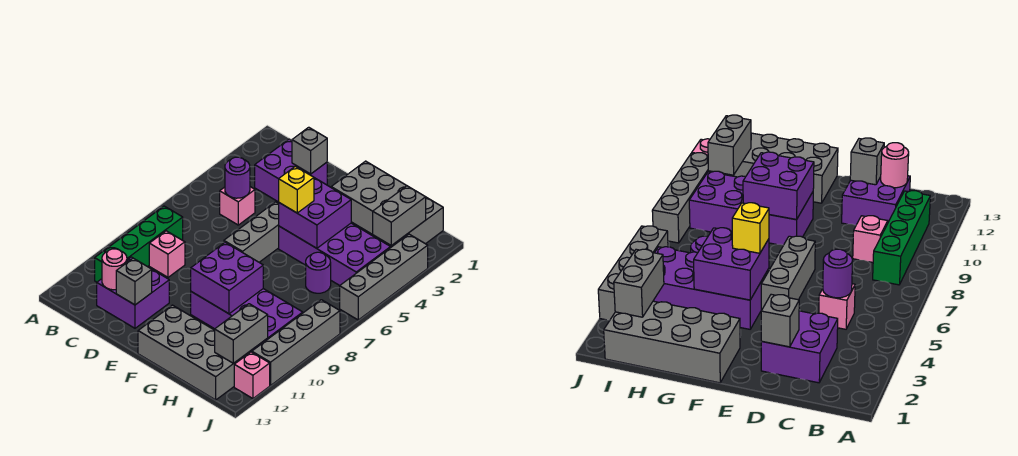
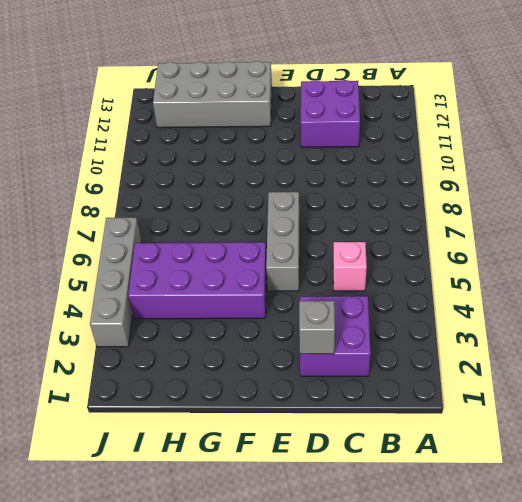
none -> green 1x4 brick [95,206,183,282]
none -> pink 1x1 brick [149,231,185,277]
none -> grey 2x4 brick [331,161,443,246]

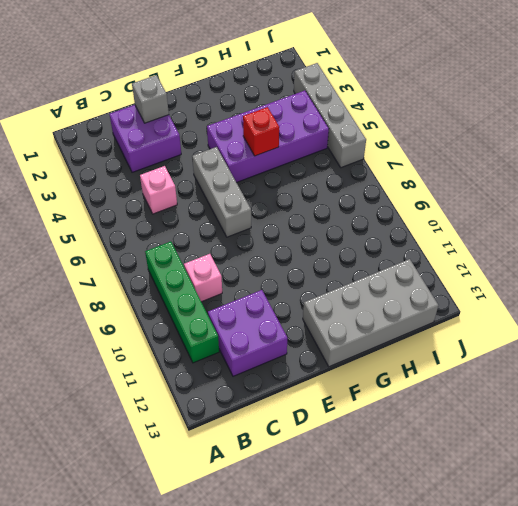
red 1x1 brick [243,107,279,156] -> purple 2x2 brick [279,178,351,248]
none -> grey 2x4 brick [331,161,443,246]
none -> purple 2x4 brick [191,289,303,351]
none -> purple 1x1 round brick [306,252,331,293]

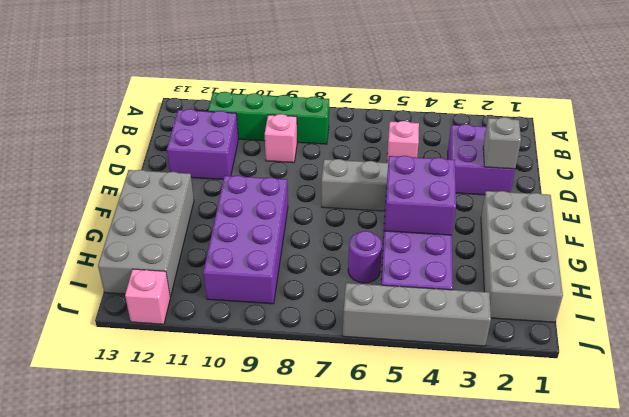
none -> grey 1x4 brick [252,300,340,385]
none -> purple 1x1 round brick [225,157,250,198]
none -> pink 1x1 round brick [102,249,127,290]

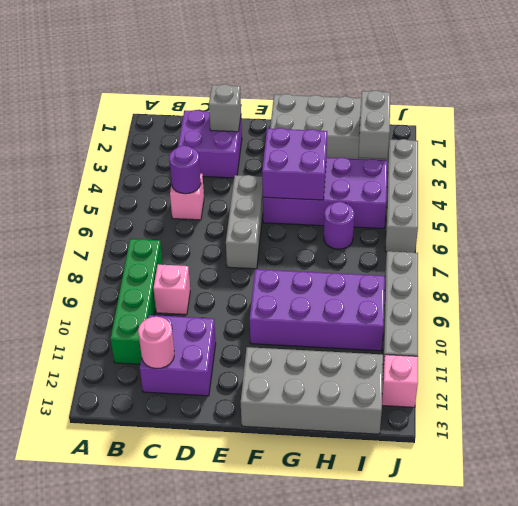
none -> grey 1x1 brick [116,258,152,305]
none -> purple 2x2 brick [191,242,263,314]
none -> grey 1x2 brick [215,304,268,363]

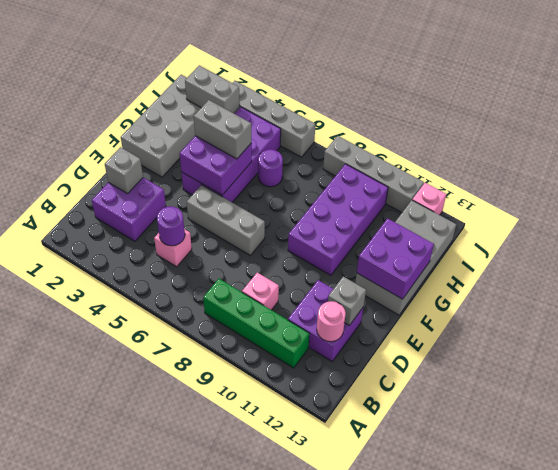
purple 2x2 brick [357,218,434,299] -> purple 2x2 brick moved to [191,242,263,314]
grey 1x2 brick [194,100,251,159] -> grey 1x2 brick moved to [215,304,268,363]
none -> yellow 1x1 brick [279,166,314,213]

